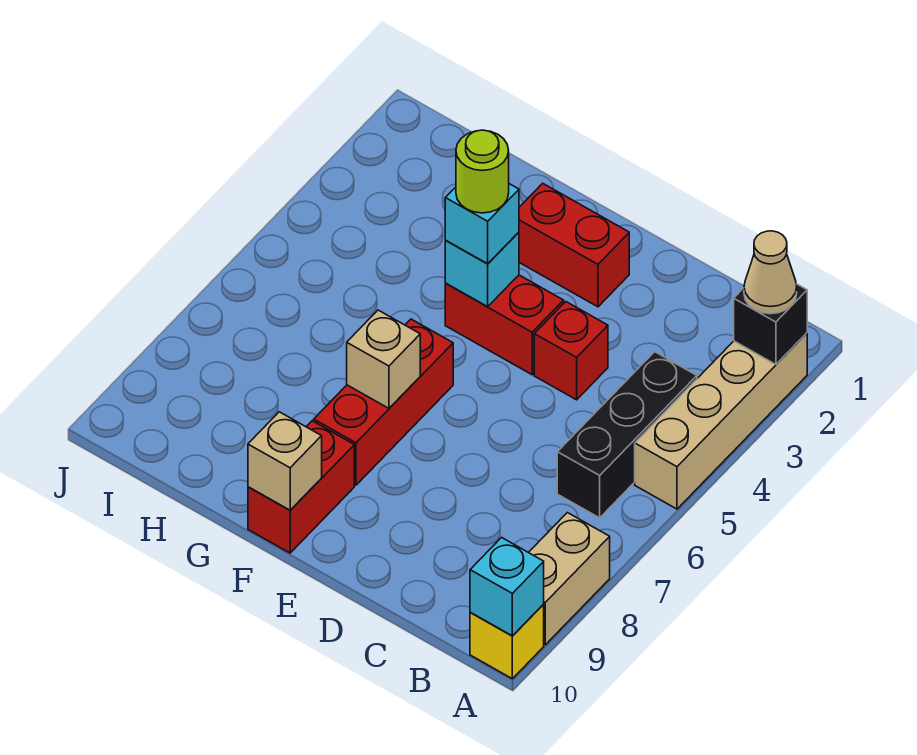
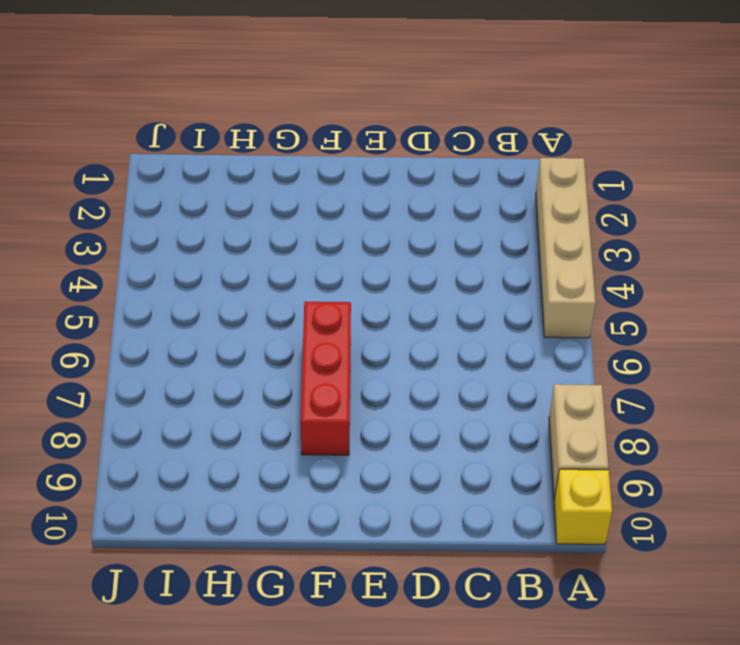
none -> black 1x3 brick [557,352,697,518]
none -> red 1x1 brick [534,302,608,400]
none -> red 1x2 brick [519,183,629,307]

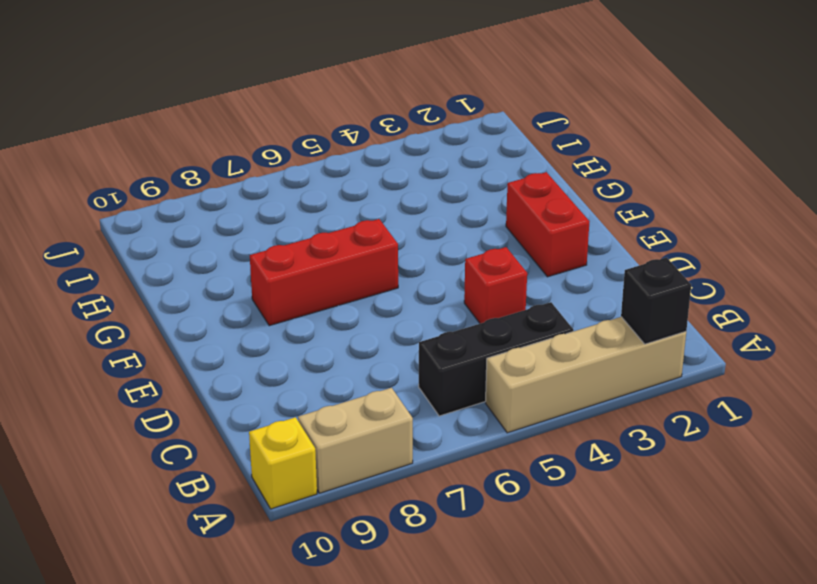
none -> red 1x2 brick [445,275,564,375]
none -> red 1x2 brick [248,421,354,553]
none -> cyan 1x1 brick [470,538,544,636]

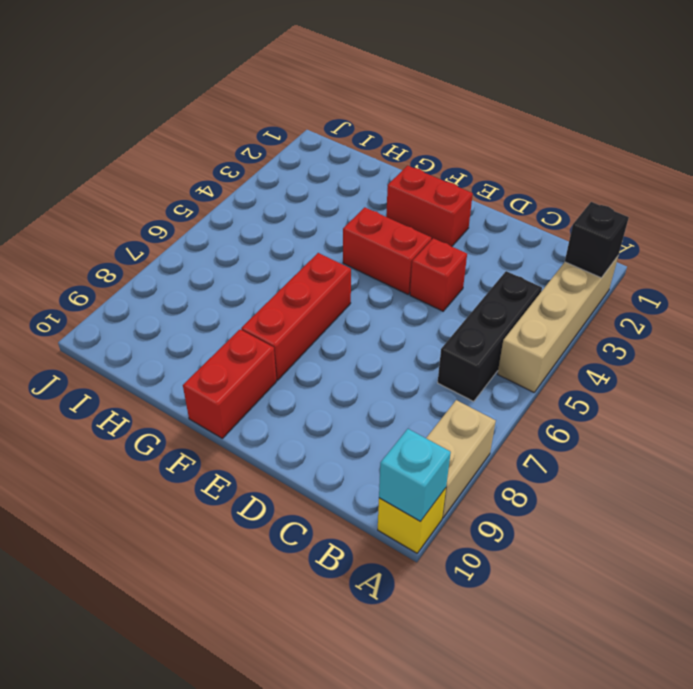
none -> cyan 1x1 brick [445,232,519,307]
none -> tan 1x1 brick [347,310,420,408]
none -> tan 1x1 brick [248,412,322,510]

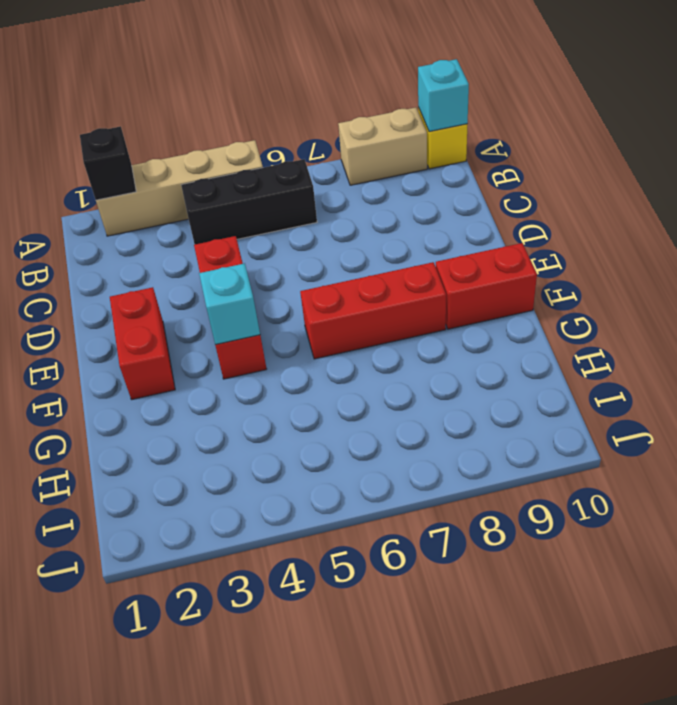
none -> tan 1x1 brick [347,310,420,408]
none -> tan 1x1 brick [248,412,322,510]
none -> tan 1x1 cone [744,231,797,314]

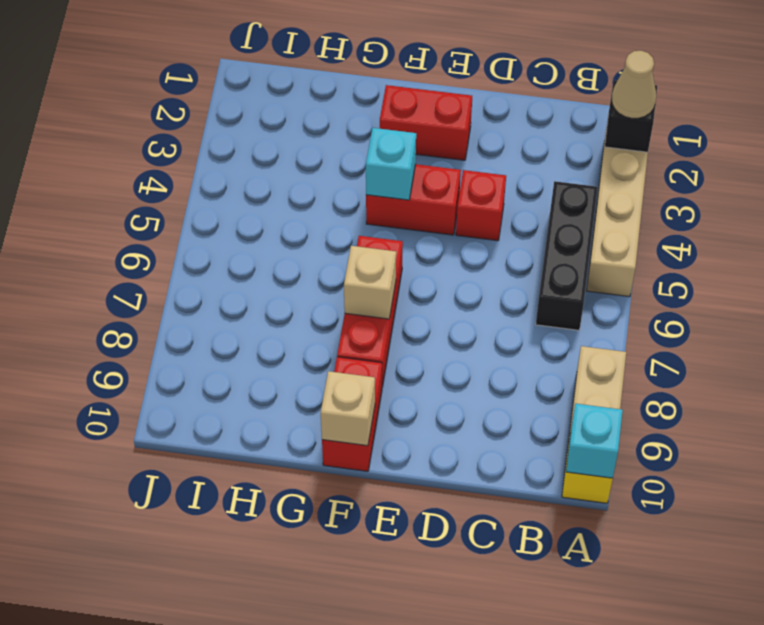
none -> cyan 1x1 brick [445,184,519,264]
none -> lime 1x1 round brick [456,130,509,213]

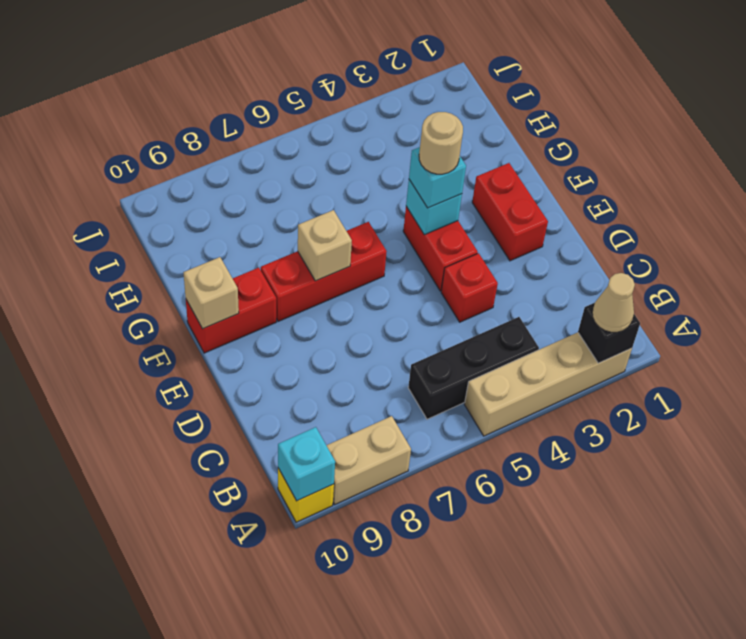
tan 1x1 round brick [419,112,463,174] -> lime 1x1 round brick [456,130,509,213]

